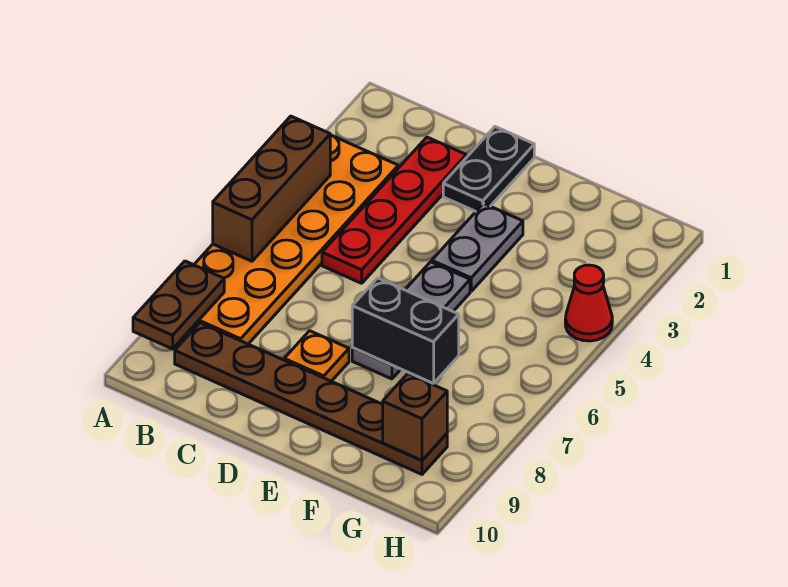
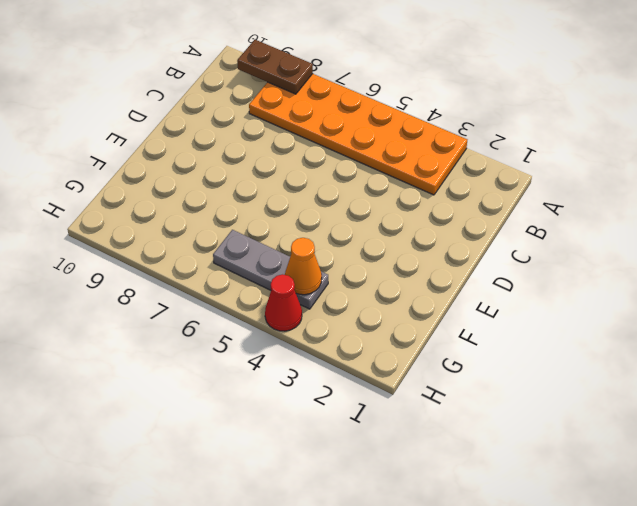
grey 1x3 plate [213,230,328,309] -> grey 1x3 plate moved to [352,262,470,379]
orange 1x1 cone [285,238,322,295] -> none
none -> brown 1x6 plate [175,323,447,474]
none -> red 1x4 plate [322,137,466,283]
none -> black 1x2 plate [443,127,534,211]

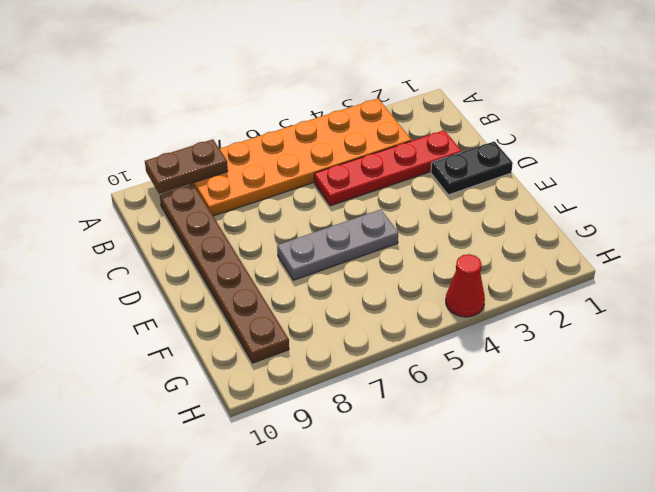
none -> orange 1x1 plate [284,331,349,381]
none -> grey 1x2 plate [432,203,523,291]
none -> brown 1x3 brick [213,116,330,261]

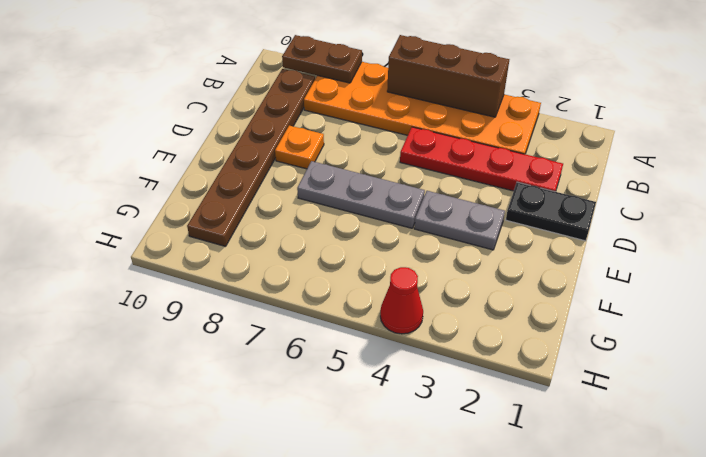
none -> black 1x2 brick [352,278,459,384]
none -> brown 1x1 brick [383,374,447,460]

